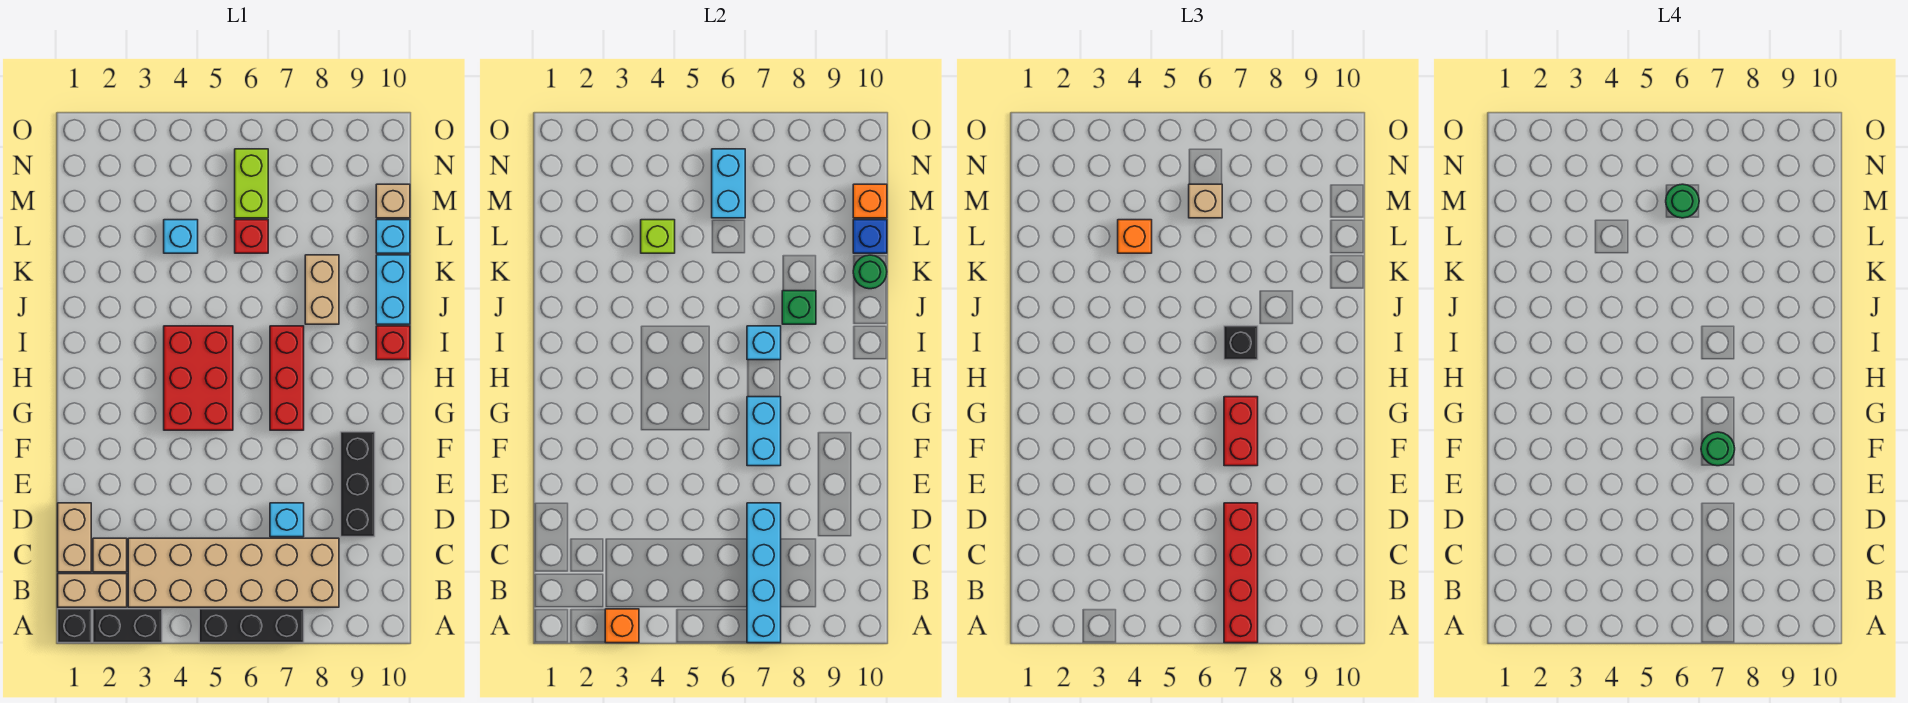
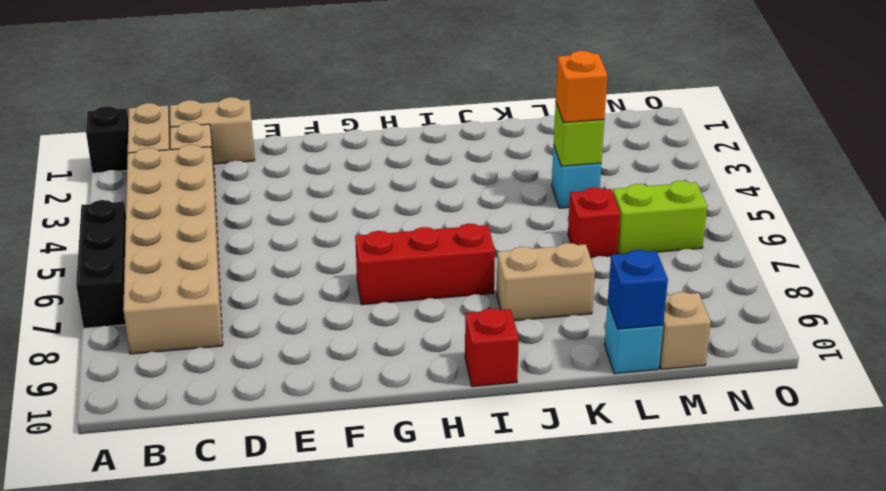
none -> black 1x2 brick [93,609,162,643]
none -> cyan 1x1 brick [270,503,304,537]
none -> black 1x3 brick [341,432,375,537]
none -> red 2x3 brick [164,326,233,430]

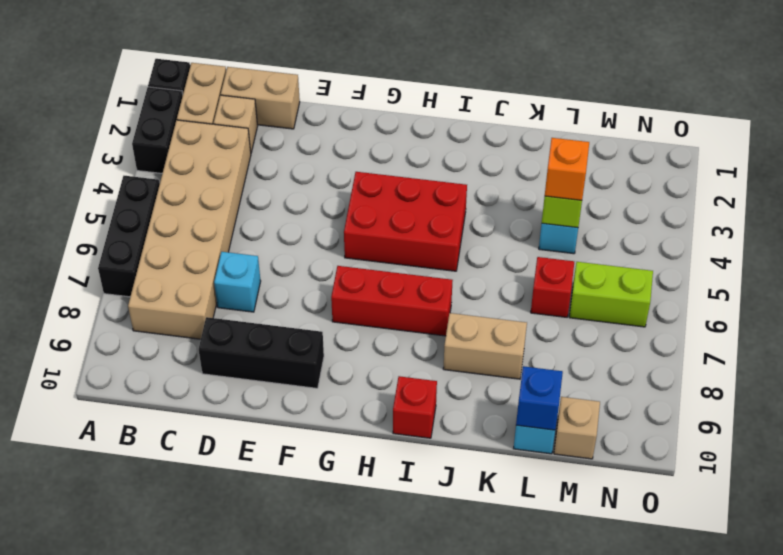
none -> cyan 1x2 brick [376,255,410,324]
none -> orange 1x1 brick [605,609,639,643]
none -> cyan 1x4 brick [747,503,781,643]
none -> cyan 1x2 brick [747,397,781,466]

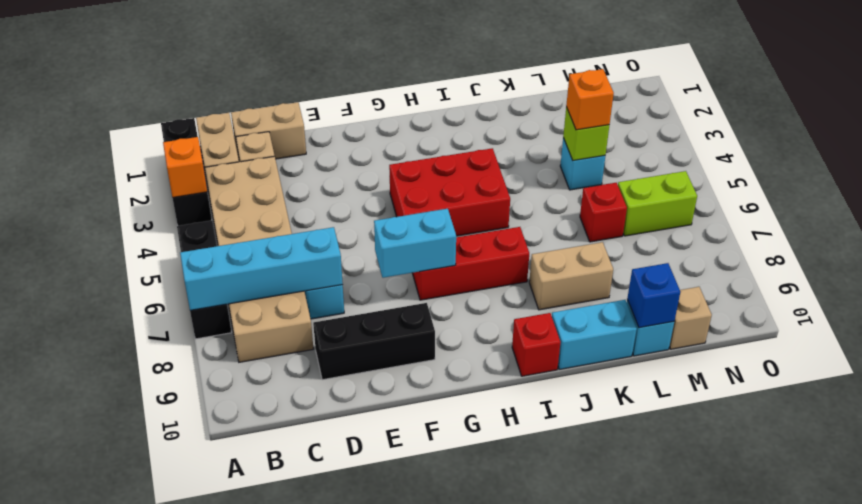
none -> cyan 1x1 brick [747,326,781,360]
none -> green 1x1 brick [782,291,816,324]
none -> green 1x1 round brick [853,255,887,289]
none -> cyan 1x2 brick [712,149,745,218]

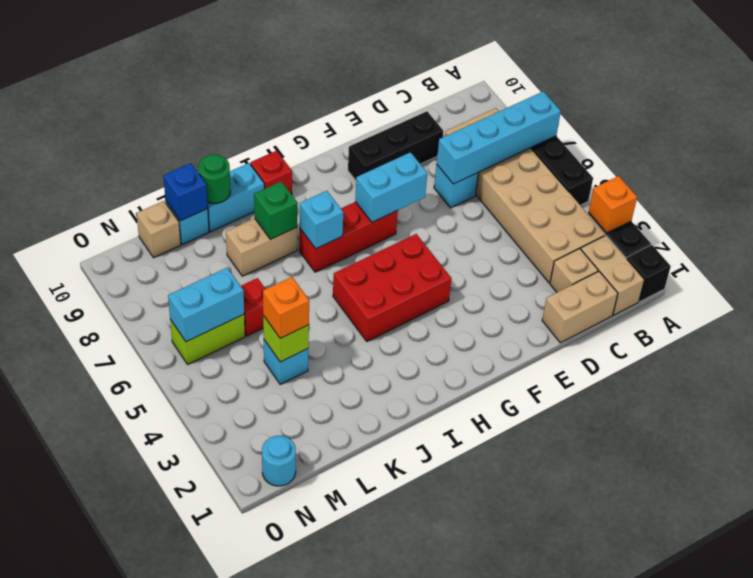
cyan 1x1 round brick [262,436,296,486] -> none
none -> orange 1x1 brick [853,184,887,218]
none -> red 1x4 brick [1224,503,1258,643]
none -> red 1x2 brick [1224,397,1258,466]
none -> black 1x1 brick [1224,326,1258,360]

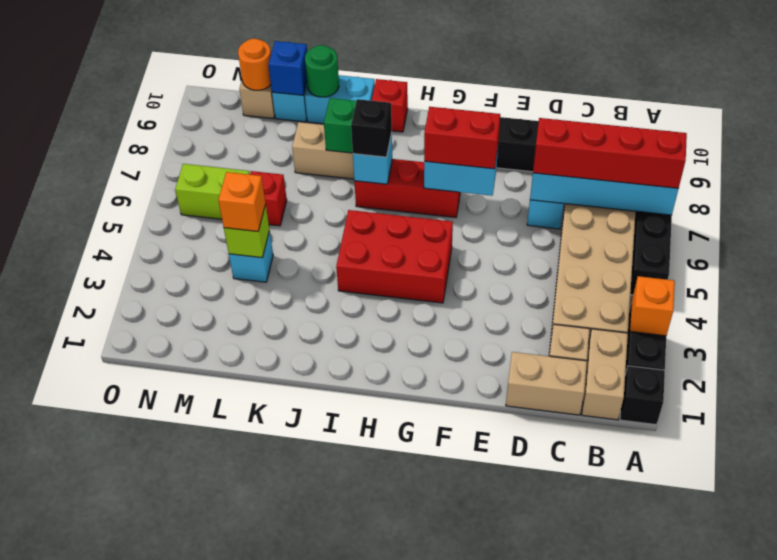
orange 1x1 round brick [238,39,271,90] -> orange 1x1 brick [853,184,887,218]
none -> cyan 1x2 brick [712,149,745,218]
none -> tan 1x1 brick [1189,184,1222,218]
none -> green 1x1 round brick [1701,432,1735,466]
none -> green 1x1 round brick [1666,184,1699,218]

